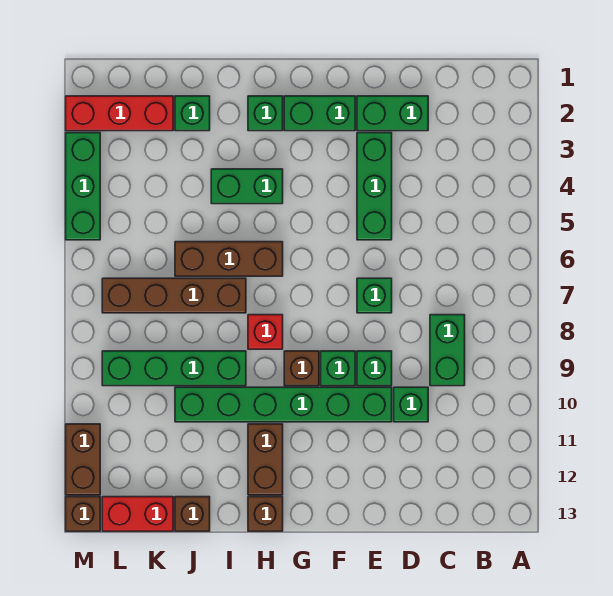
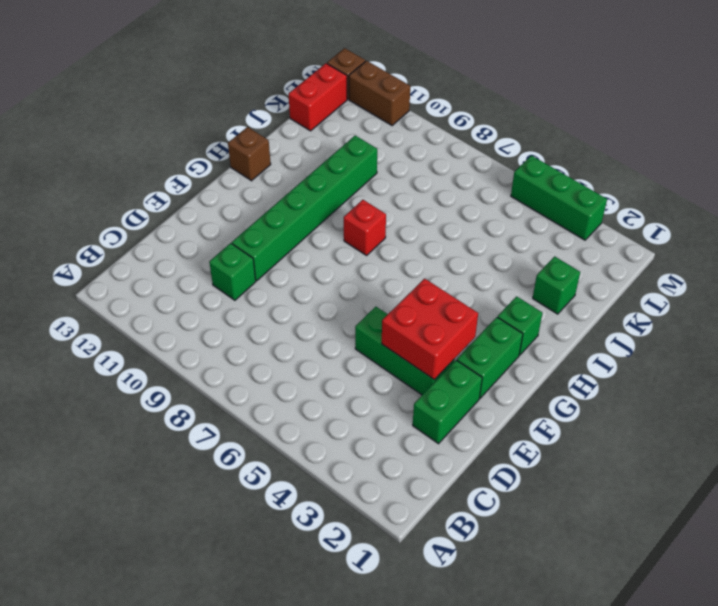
red 2x2 brick [382,279,478,380] -> none
none -> green 1x2 brick [430,315,465,386]
none -> green 1x1 brick [357,278,392,313]
none -> green 1x1 brick [357,351,392,386]

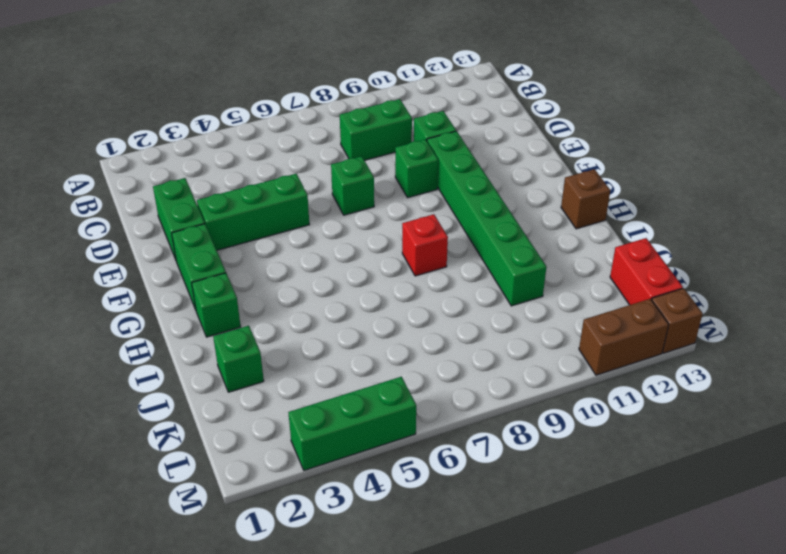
none -> green 1x1 brick [321,351,355,386]
none -> brown 1x1 brick [284,351,319,386]
none -> green 1x2 brick [211,169,283,204]

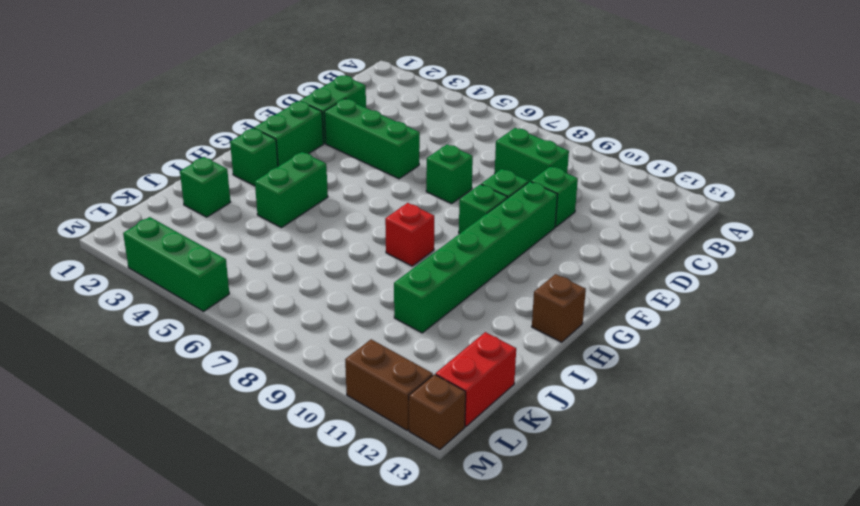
none -> brown 1x1 brick [284,351,319,386]
none -> brown 1x3 brick [175,242,283,276]
none -> brown 1x2 brick [248,424,283,495]

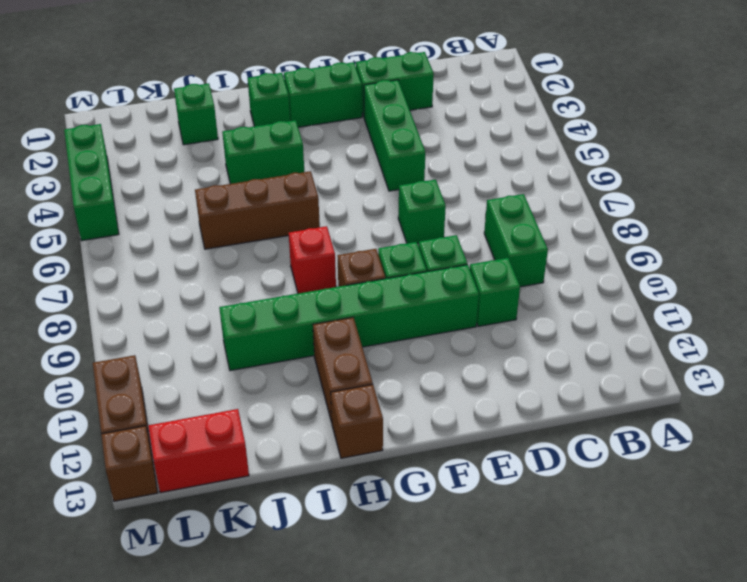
none -> brown 1x4 brick [102,278,246,313]
none -> green 1x4 brick [102,351,246,386]
none -> brown 1x1 brick [175,497,210,531]

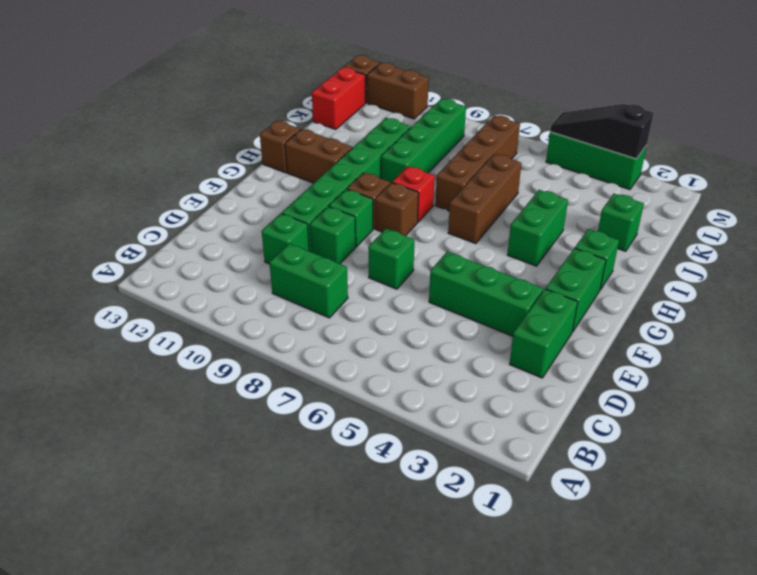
brown 1x1 brick [375,183,419,236] -> brown 1x1 brick moved to [175,497,210,531]
black 1x3 slope [550,104,654,159] -> none
none -> red 1x3 brick [66,96,173,131]

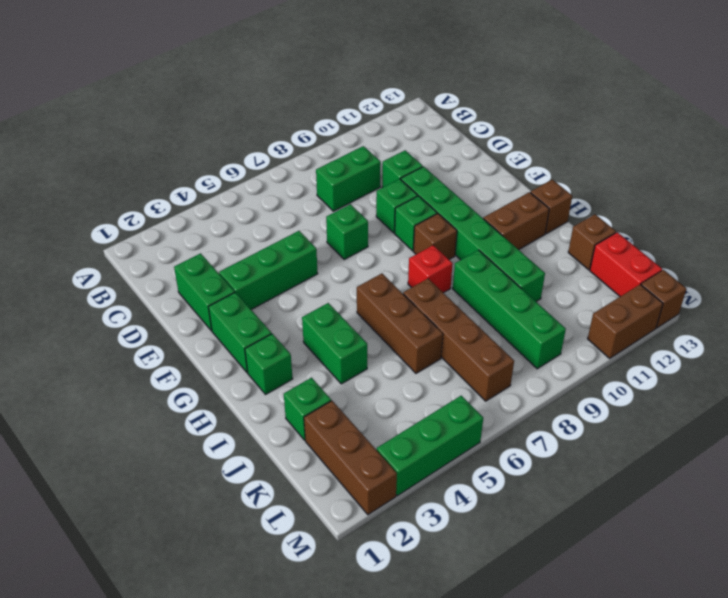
brown 1x3 brick [304,401,397,515] -> red 1x3 brick [66,96,173,131]

